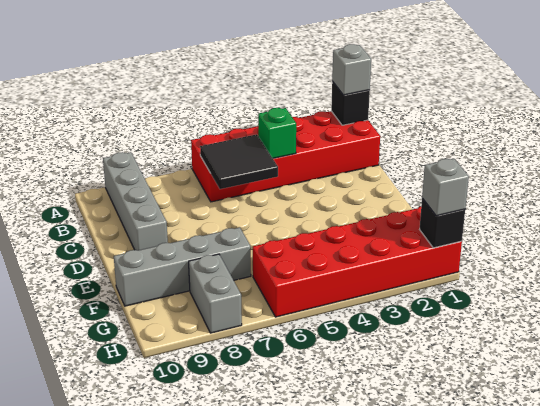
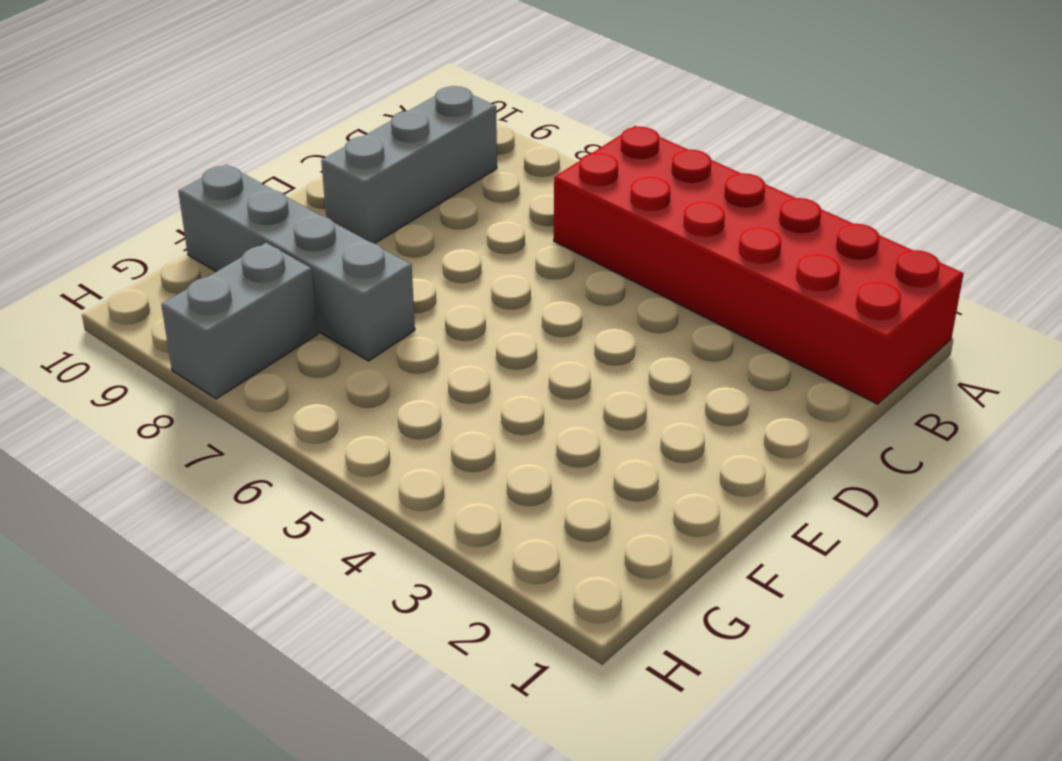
grey 1x3 brick [321,86,497,243] -> grey 1x4 brick [103,152,168,251]
none -> red 2x6 brick [253,206,462,317]
none -> black 1x1 brick [331,82,370,125]

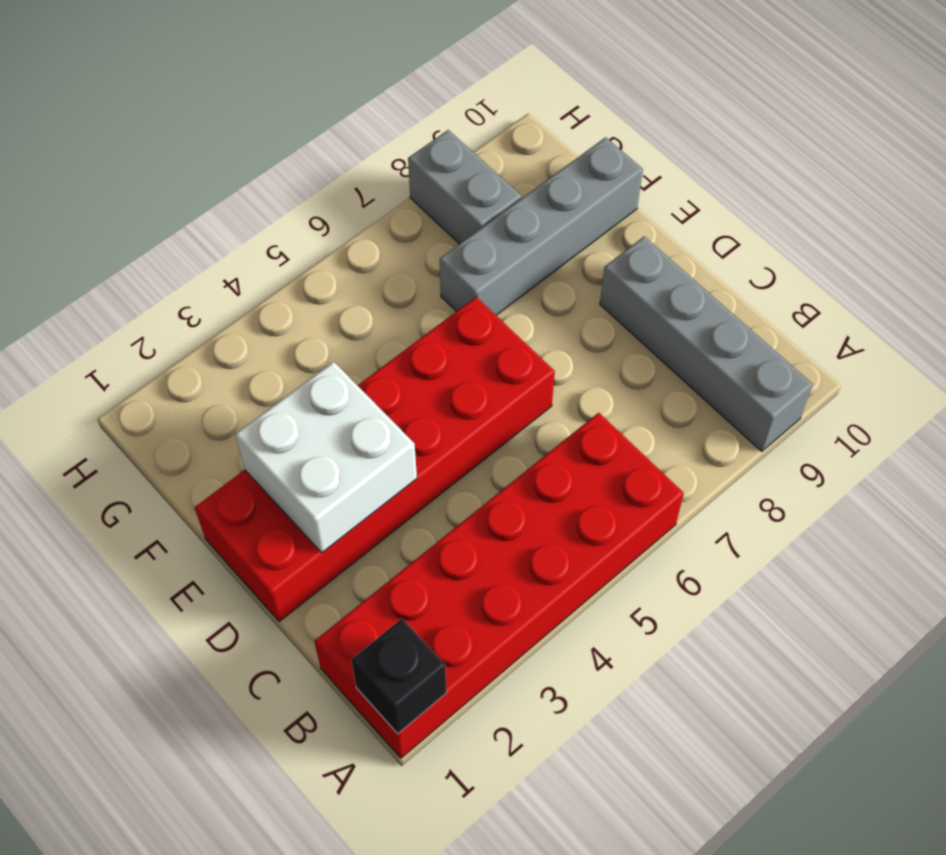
red 2x6 brick [195,297,555,622] -> red 2x6 brick moved to [253,206,462,317]
white 2x2 brick [235,362,417,553] -> none
none -> green 1x1 brick [258,108,296,158]
none -> black 2x2 tile [200,134,278,189]

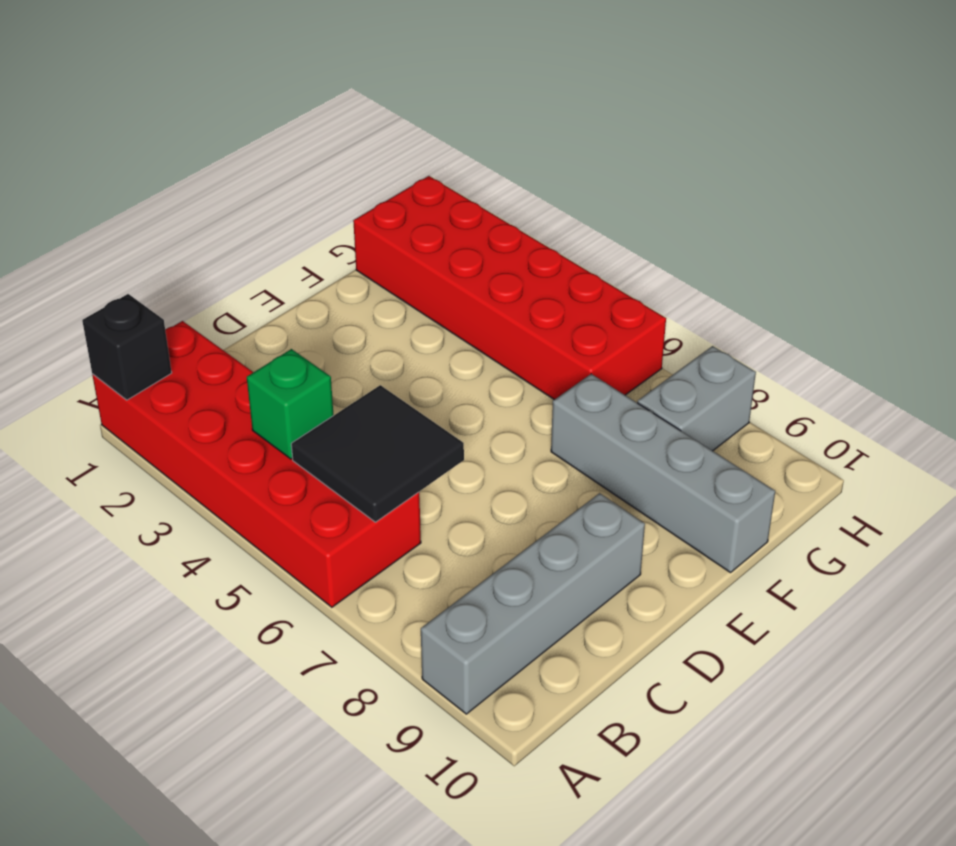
none -> black 1x1 brick [420,198,465,248]
none -> grey 1x1 brick [332,44,371,95]

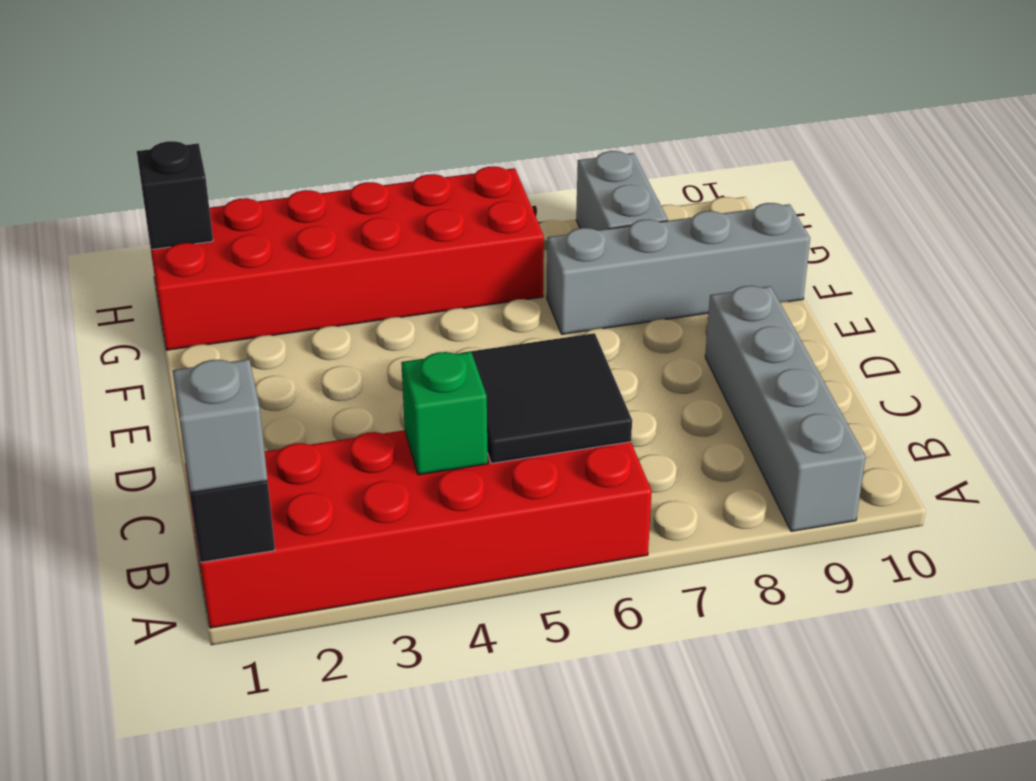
none -> grey 1x1 brick [422,159,469,216]

